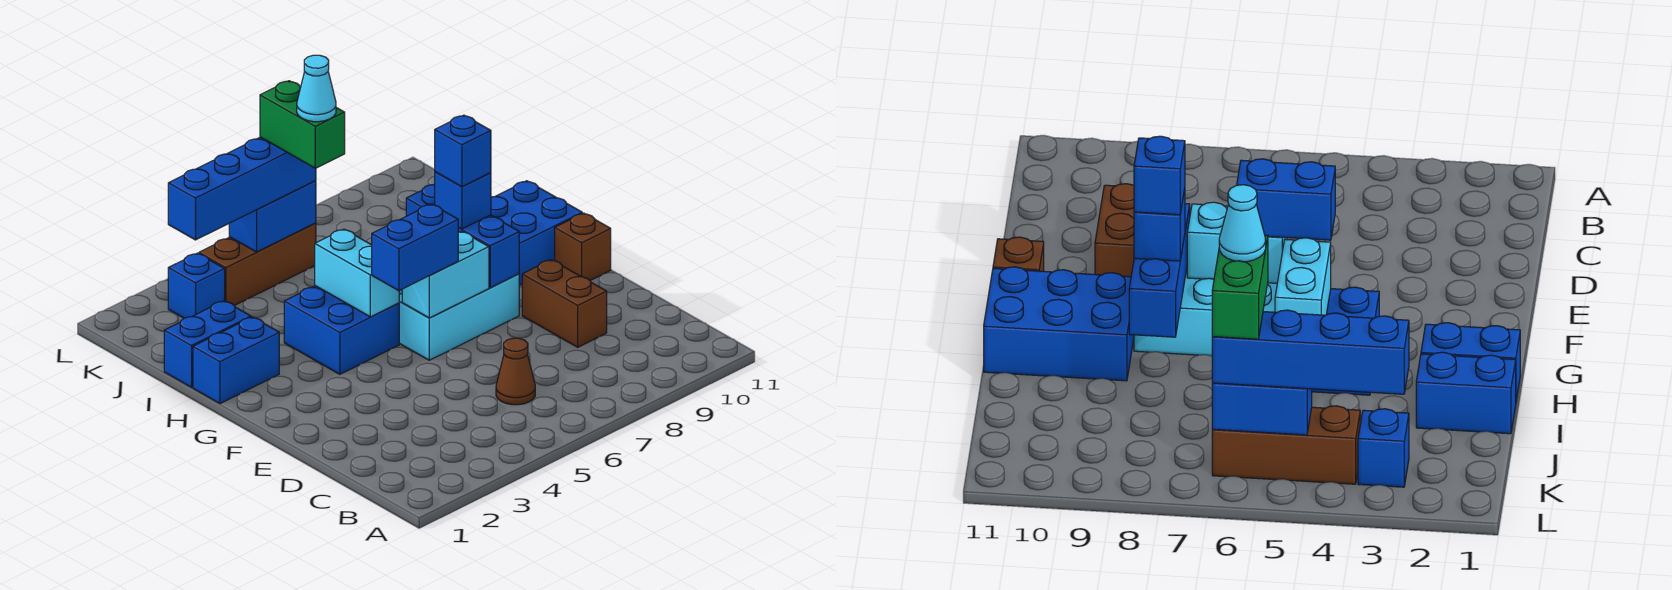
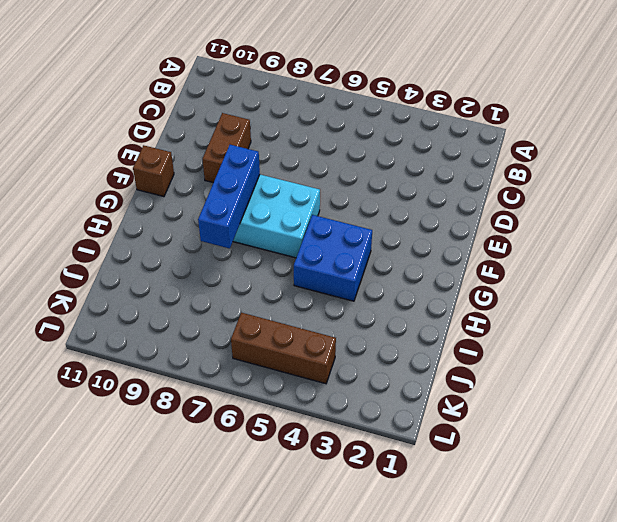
none -> brown 1x1 cone [496,338,535,405]
none -> blue 2x3 brick [491,181,582,285]
none -> blue 1x2 brick [193,317,279,404]

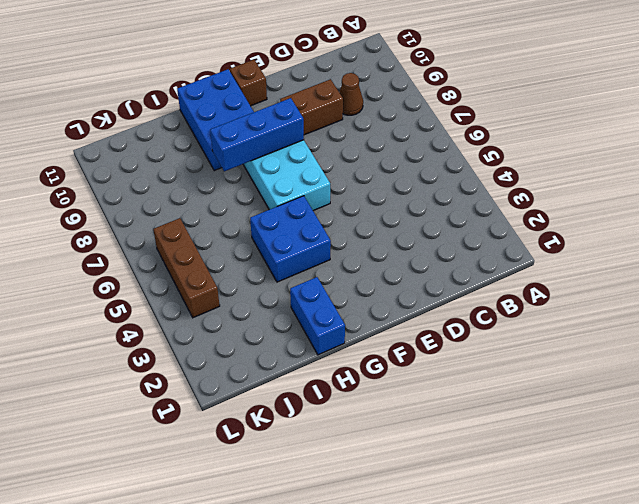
brown 1x1 cone [339,73,363,115] -> brown 1x1 cone moved to [496,338,535,405]
none -> blue 1x2 brick [164,301,251,387]
none -> blue 1x1 brick [168,253,225,318]
none -> cyan 1x2 brick [402,231,489,318]

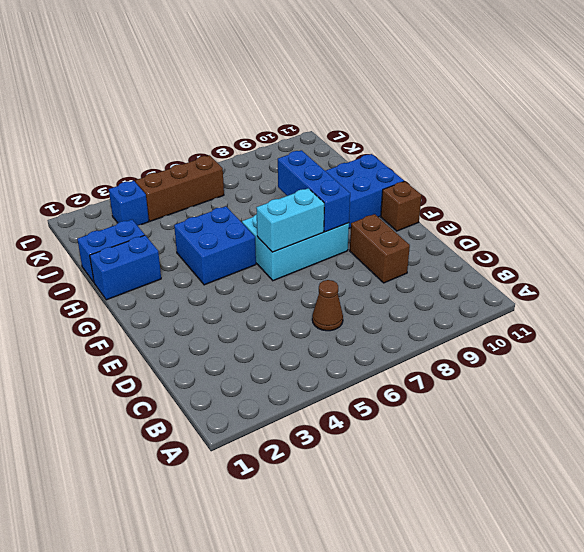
none -> cyan 1x2 brick [315,229,399,317]
none -> blue 1x2 brick [229,181,316,252]
none -> blue 1x2 brick [372,204,458,291]

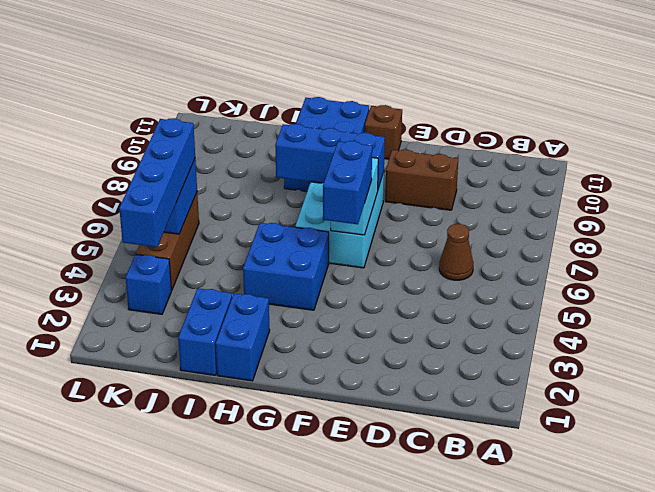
none -> cyan 1x2 brick [315,229,399,317]
none -> blue 1x1 brick [435,172,491,229]
none -> blue 1x1 brick [435,115,491,187]

